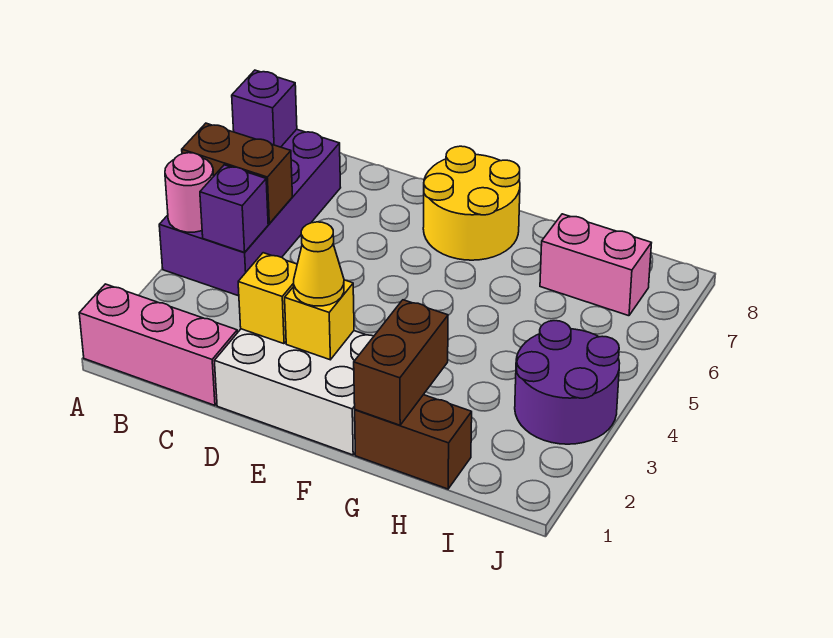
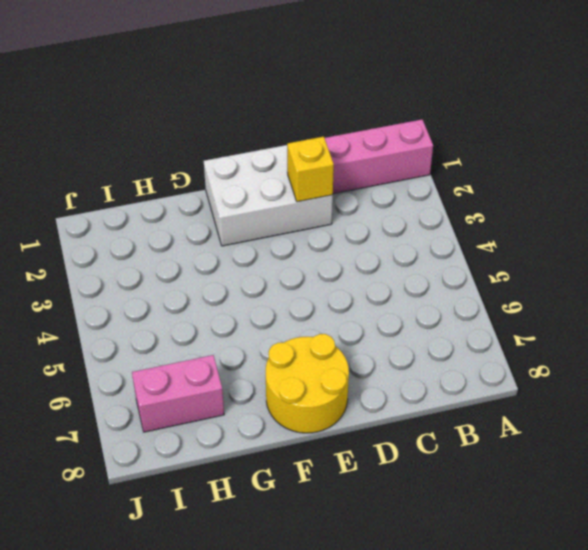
none -> purple 2x4 brick [159,129,341,296]
none -> brown 1x2 brick [355,395,472,489]
none -> purple 2x2 round brick [515,321,620,444]

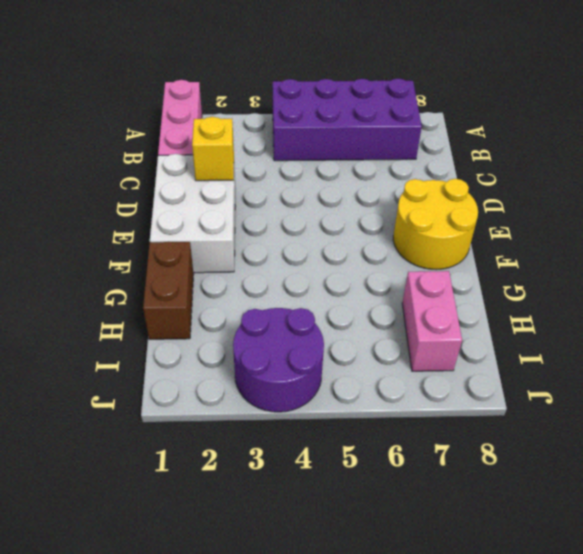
none -> pink 1x1 round brick [165,153,214,232]
none -> brown 1x2 brick [182,123,293,224]
none -> purple 1x1 brick [232,70,297,147]

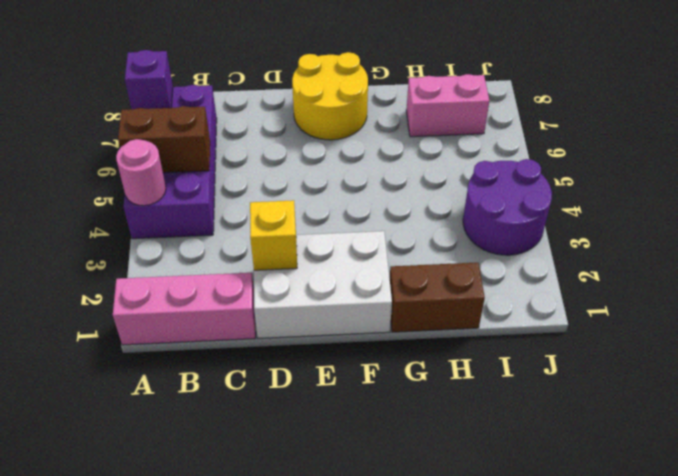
none -> purple 1x1 brick [200,165,268,252]
none -> yellow 1x1 brick [285,280,354,360]
none -> brown 1x2 brick [354,300,448,425]

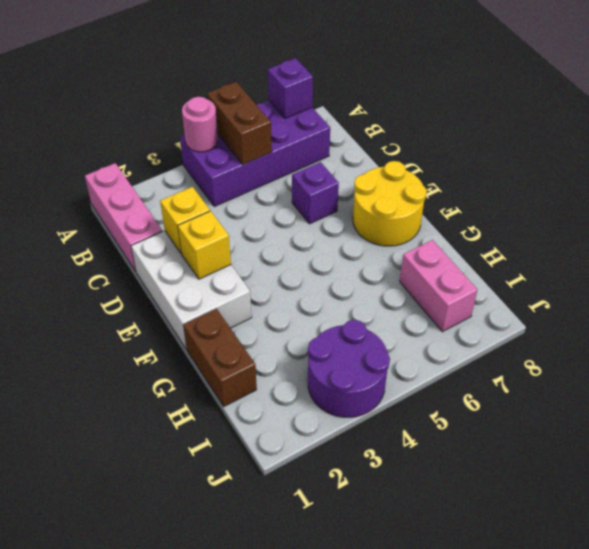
purple 1x1 brick [292,162,339,224] -> purple 1x1 brick moved to [200,165,268,252]
none -> brown 1x2 brick [354,300,448,425]
none -> yellow 1x1 cone [294,222,344,306]

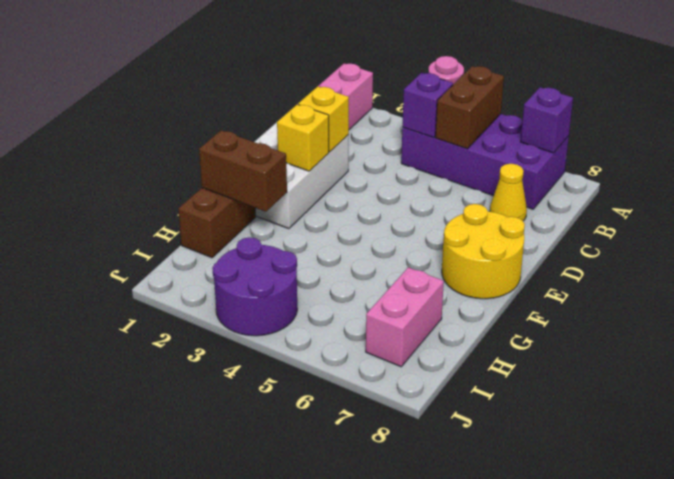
yellow 1x1 cone [490,164,527,221] -> yellow 1x1 cone moved to [294,222,344,306]

